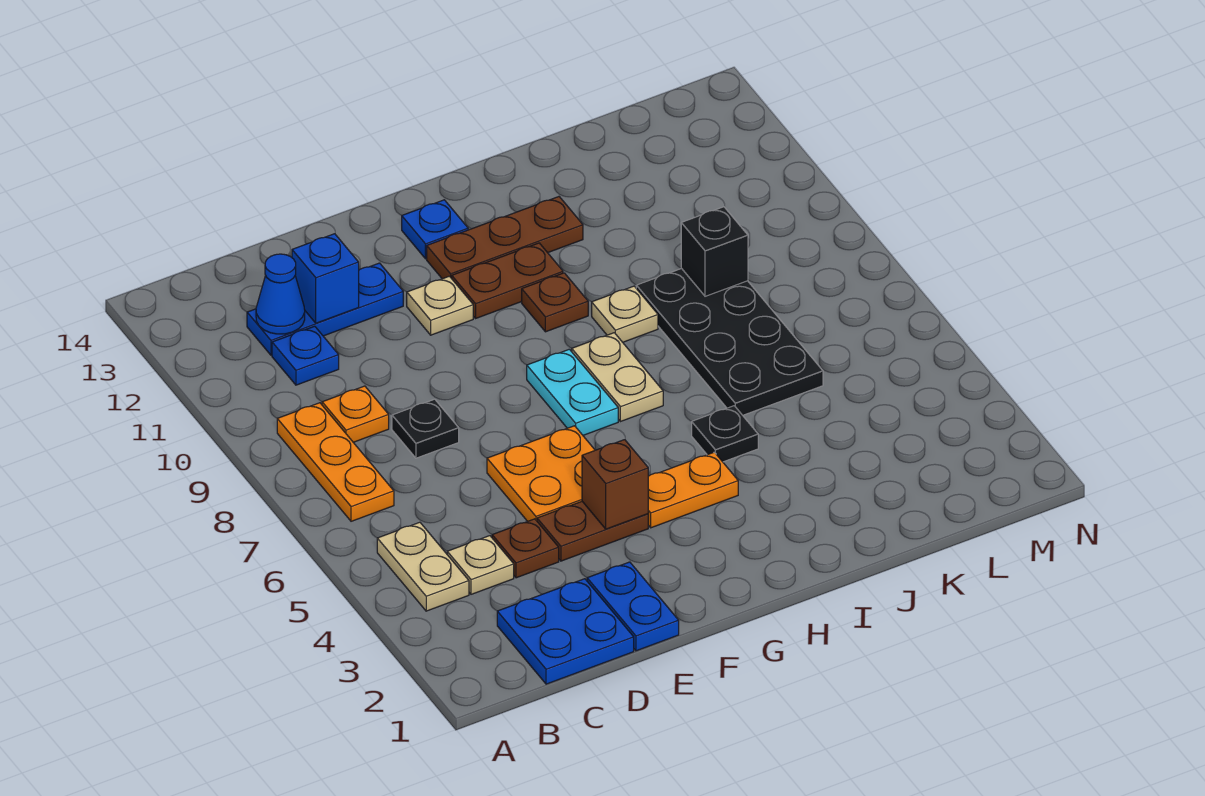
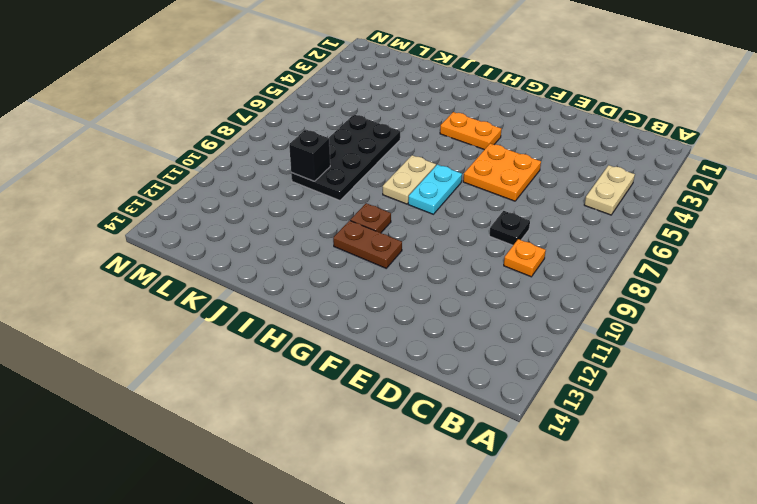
none -> orange 1x3 plate [277,403,394,521]
none -> blue 2x2 plate [497,579,634,684]
none -> tan 1x1 plate [447,536,514,594]

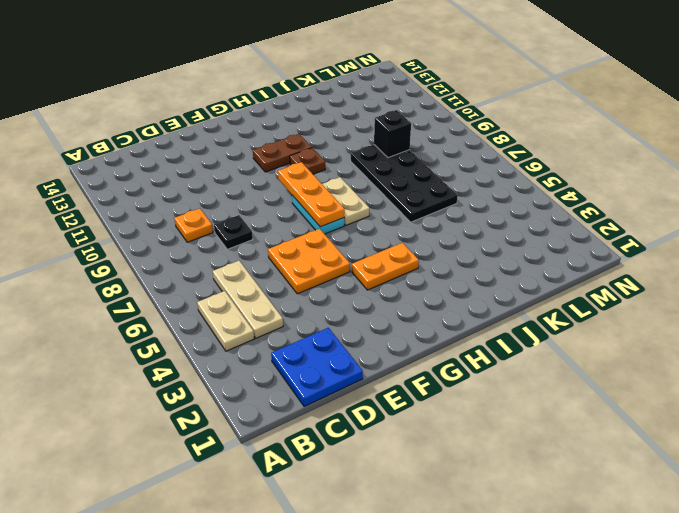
tan 1x3 plate [213,261,283,338] -> tan 1x1 plate [447,536,514,594]
orange 1x3 plate [278,162,345,227] -> orange 1x3 plate moved to [277,403,394,521]
none -> blue 1x1 plate [272,326,339,385]
none -> blue 1x3 plate [247,263,403,355]
none -> brown 1x1 plate [492,519,559,578]

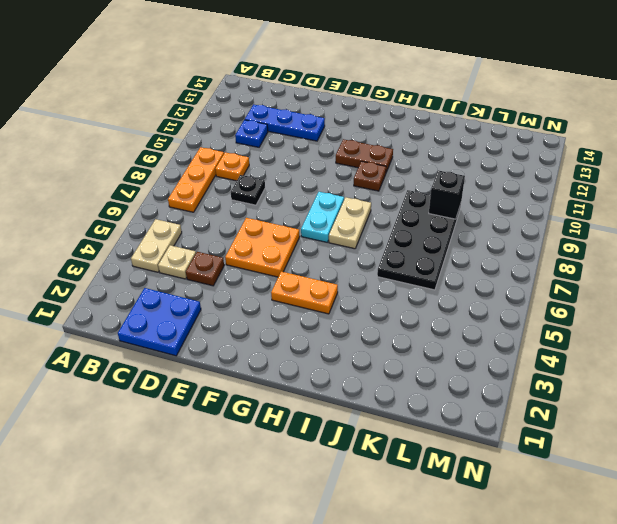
none -> blue 1x2 plate [587,562,679,651]
none -> brown 1x2 plate [537,501,648,561]
none -> tan 1x1 plate [407,276,473,335]

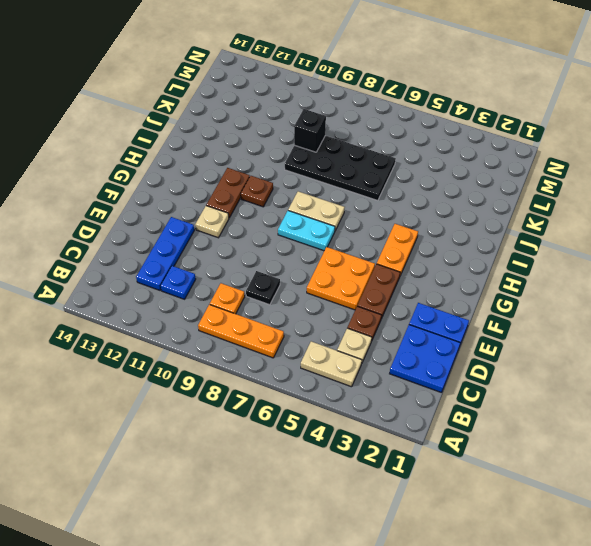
none -> brown 1x3 plate [427,197,583,279]
none -> blue 1x1 plate [402,200,468,259]
none -> black 1x1 plate [692,406,758,462]

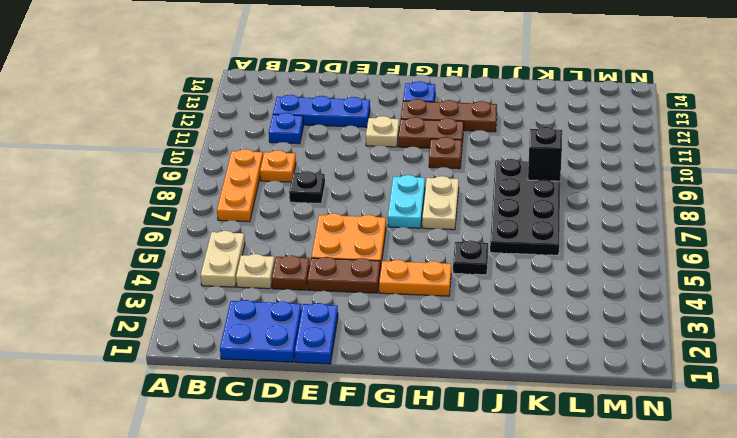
none -> tan 1x1 plate [592,286,658,342]
none -> blue 1x1 cone [256,254,305,334]
none -> blue 1x1 brick [292,234,359,323]

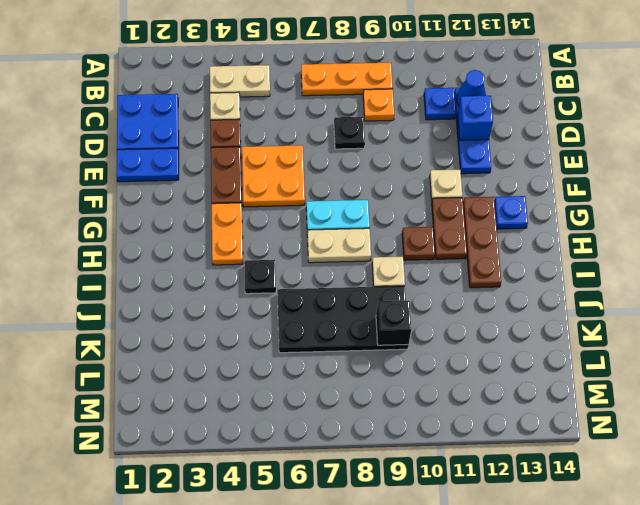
none -> brown 1x1 brick [582,440,648,529]

